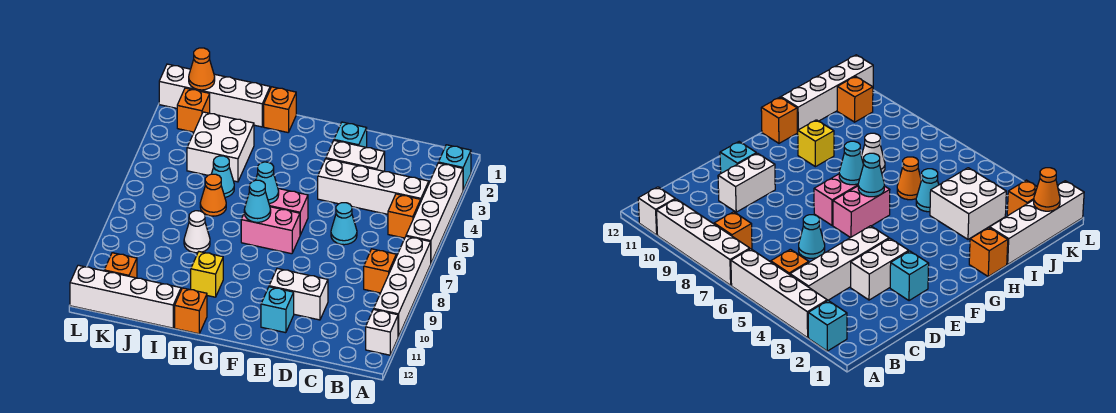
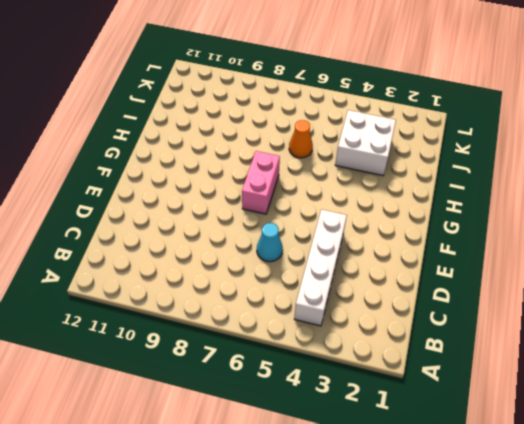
none -> cyan 1x1 brick [438,145,471,190]
none -> white 1x4 brick [406,163,463,263]
none -> white 1x4 brick [374,236,431,337]

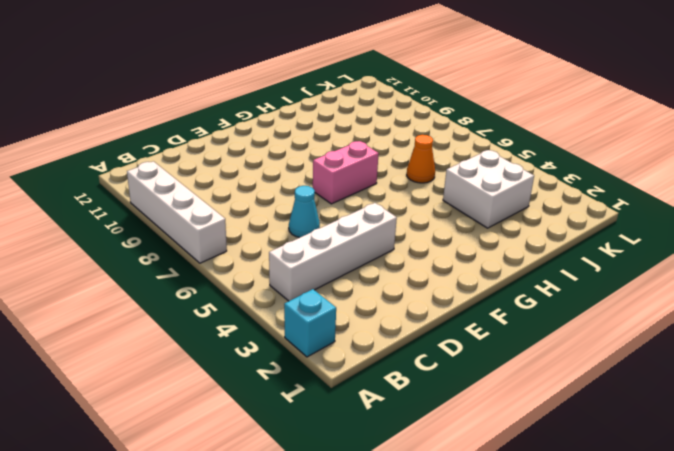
none -> white 1x4 brick [406,163,463,263]
none -> white 1x1 brick [366,309,398,355]
none -> orange 1x1 brick [388,194,421,238]

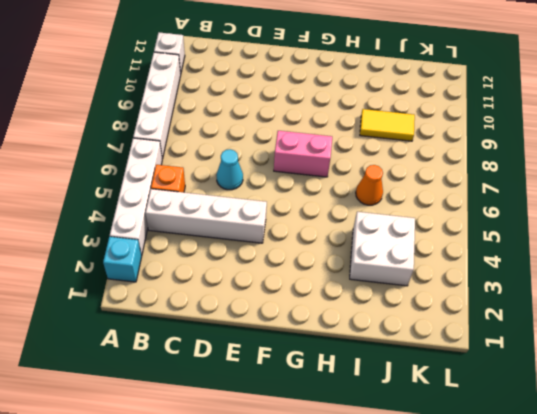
yellow 1x2 tile [360,109,415,141] -> none
none -> orange 1x1 brick [364,249,396,293]
none -> white 1x2 brick [326,141,385,171]
none -> white 1x2 brick [269,269,328,320]

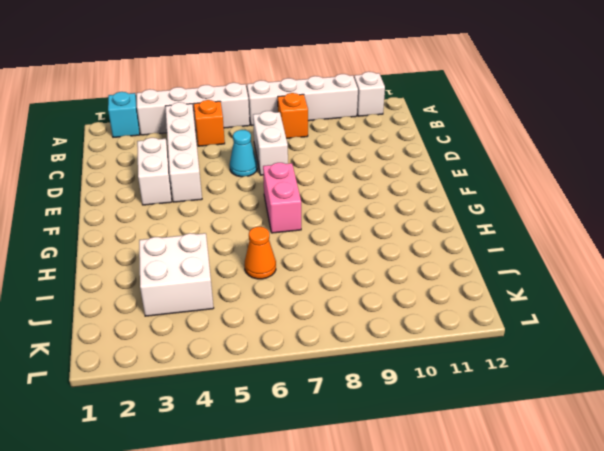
white 1x2 brick [253,111,288,175] -> white 1x2 brick moved to [269,269,328,320]
none -> cyan 1x1 brick [334,122,367,147]
none -> cyan 1x1 brick [261,287,294,333]
none -> pink 1x2 brick [269,189,308,235]

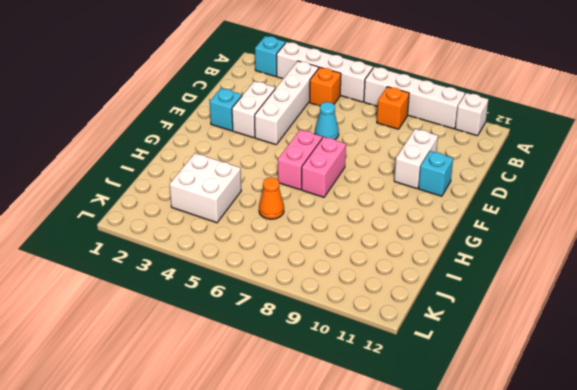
none -> orange 1x1 brick [264,87,296,132]
none -> yellow 1x1 brick [191,252,223,297]
none -> orange 1x1 brick [175,288,207,334]

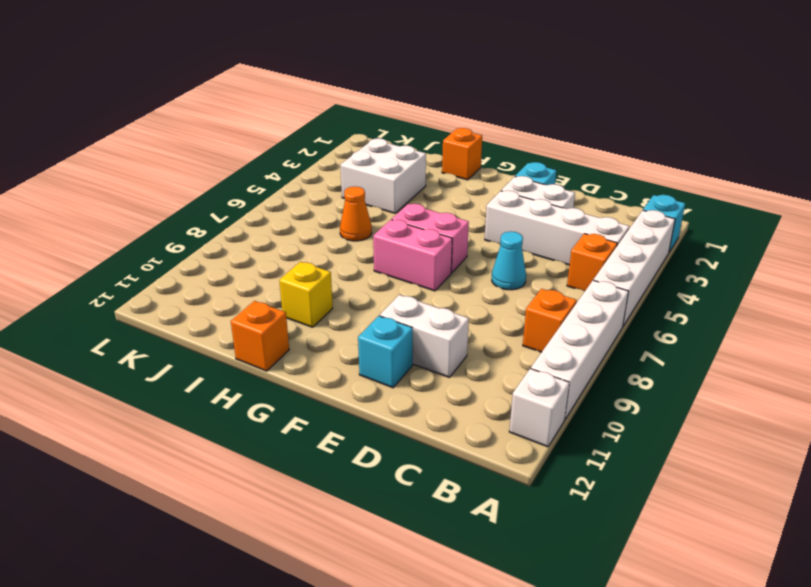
none -> white 1x4 brick [159,64,270,127]
none -> cyan 1x1 cone [212,156,234,197]
none -> white 1x1 cone [184,211,210,253]

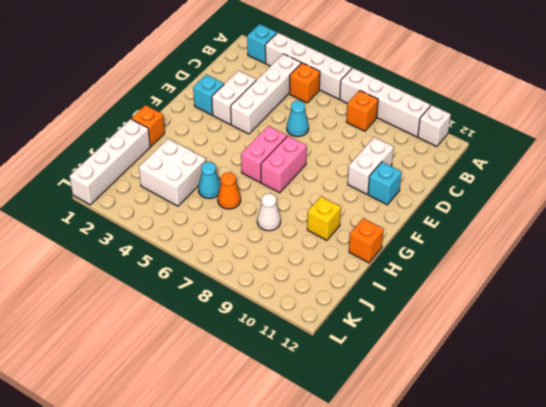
none -> white 1x4 brick [70,265,181,328]
none -> orange 1x1 brick [177,88,210,132]
none -> orange 1x1 brick [104,253,137,278]

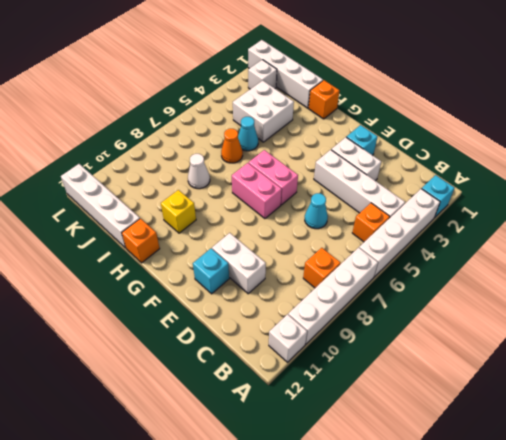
white 1x1 brick [248,60,277,89] -> orange 1x1 brick [177,88,210,132]
none -> orange 1x1 brick [104,253,137,278]
none -> cyan 1x1 cone [256,162,279,204]
none -> cyan 1x1 cone [244,180,271,222]

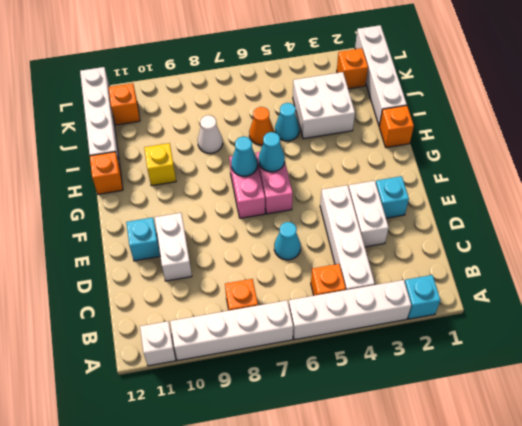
none -> orange 1x1 cone [189,48,215,90]

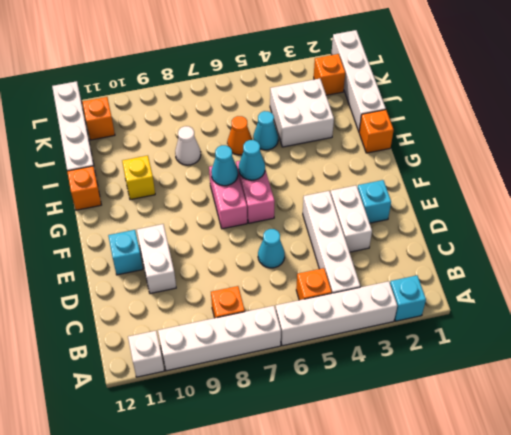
none -> orange 1x1 cone [189,48,215,90]

